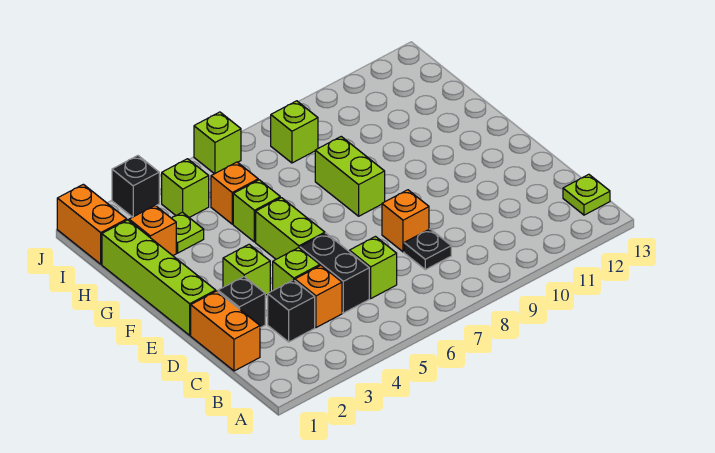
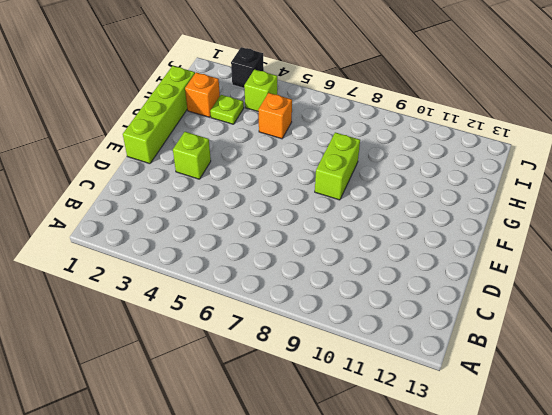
none -> lime 1x1 plate [563,174,610,215]
none -> orange 1x2 brick [191,291,260,371]
none -> black 1x1 brick [268,280,315,342]

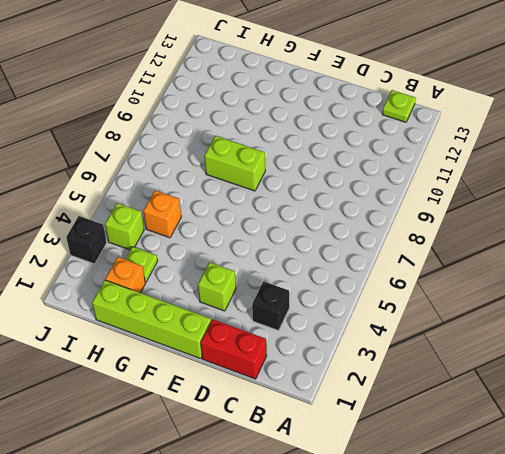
red 1x2 brick [201,319,267,379] -> orange 1x2 brick [191,291,260,371]
none -> orange 1x1 brick [295,266,342,328]
none -> black 1x2 brick [300,233,369,313]
none -> lime 1x1 brick [350,237,397,298]

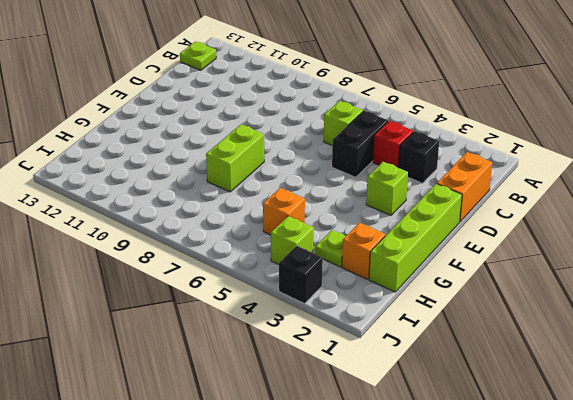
red 1x1 brick [373,121,413,168] -> orange 1x1 brick [295,266,342,328]
none -> black 1x1 plate [404,229,451,270]
none -> black 1x1 brick [218,277,265,328]
none -> lime 1x1 brick [273,248,320,290]

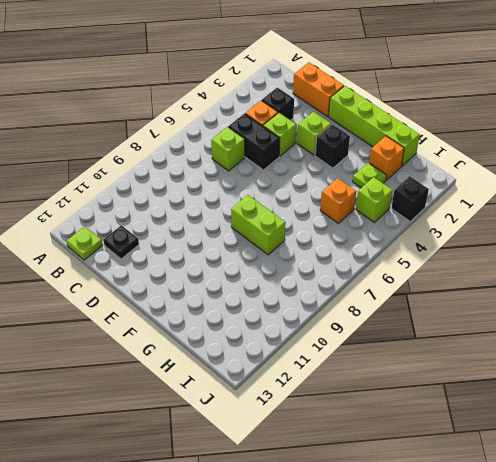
black 1x1 plate [103,225,139,259] -> black 1x1 plate moved to [404,229,451,270]
black 1x1 brick [315,124,350,168] -> black 1x1 brick moved to [218,277,265,328]
none -> orange 1x1 brick [382,190,429,252]
none -> lime 1x2 brick [256,198,325,259]
none -> lime 1x1 brick [233,180,280,242]

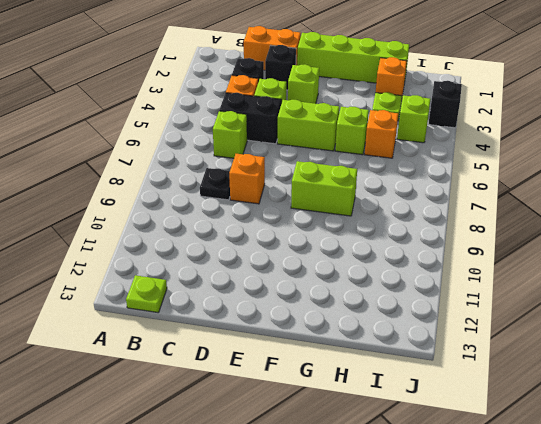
none -> orange 1x2 brick [57,184,127,264]
none -> lime 1x1 brick [271,101,318,163]
none -> lime 1x1 brick [194,112,241,174]

